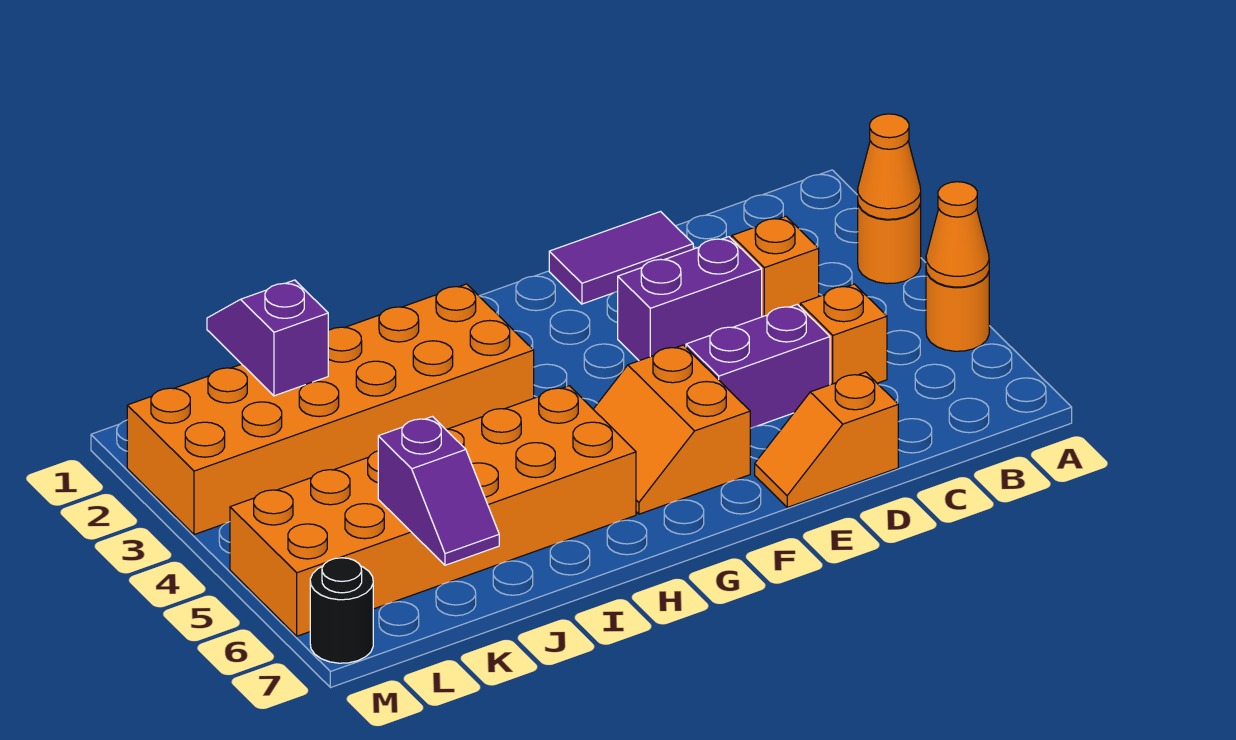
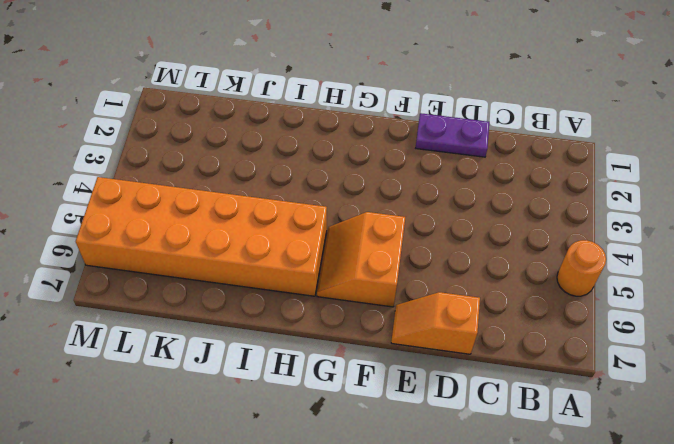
purple 1x2 plate [416,113,489,157] -> purple 1x2 tile [549,212,693,304]
none -> orange 1x1 round brick [858,203,921,284]
none -> orange 1x1 brick [732,216,819,317]
none -> orange 1x1 brick [800,284,887,385]

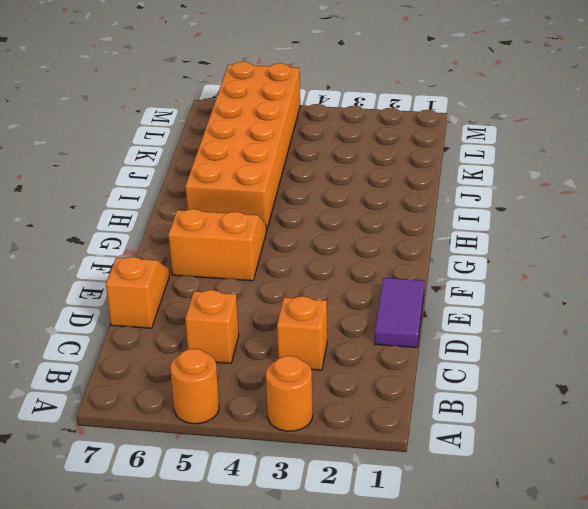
none -> purple 1x2 brick [618,237,762,361]
none -> purple 1x2 brick [686,304,830,428]
none -> orange 2x6 brick [127,284,534,535]

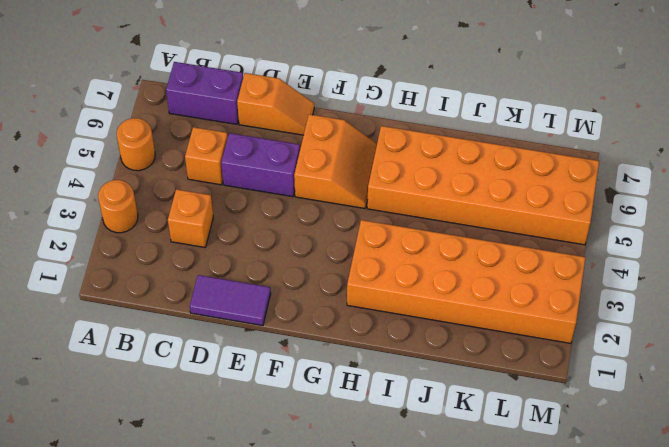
purple 1x2 brick [166,62,243,124] -> purple 1x2 brick moved to [618,237,762,361]
none -> black 1x1 round brick [310,558,373,663]
none -> orange 1x1 cone [858,114,921,219]
none -> orange 1x1 cone [926,182,989,287]

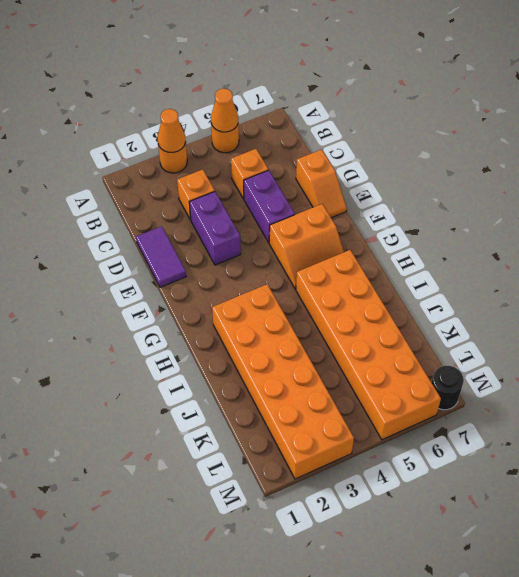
none -> purple 1x2 slope [207,280,328,396]
none -> purple 1x2 slope [378,417,499,565]

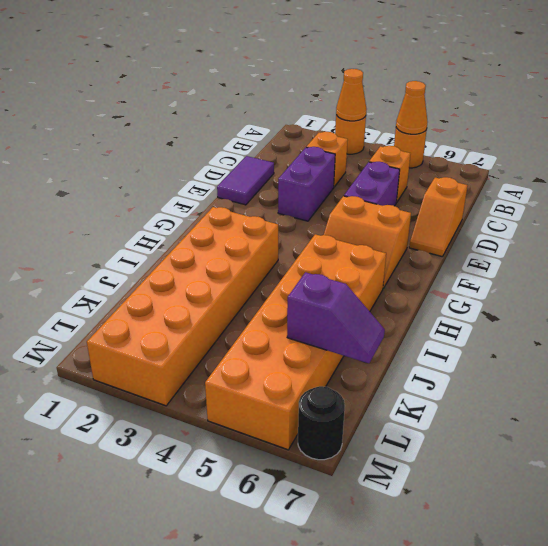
none -> purple 1x2 slope [207,280,328,396]

